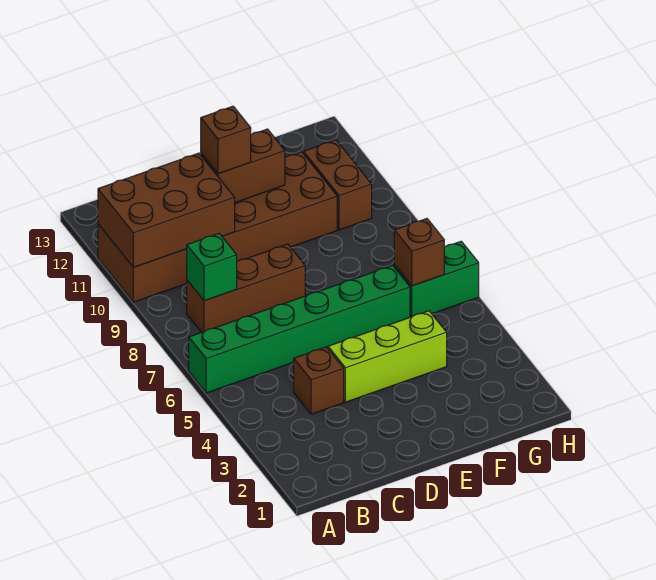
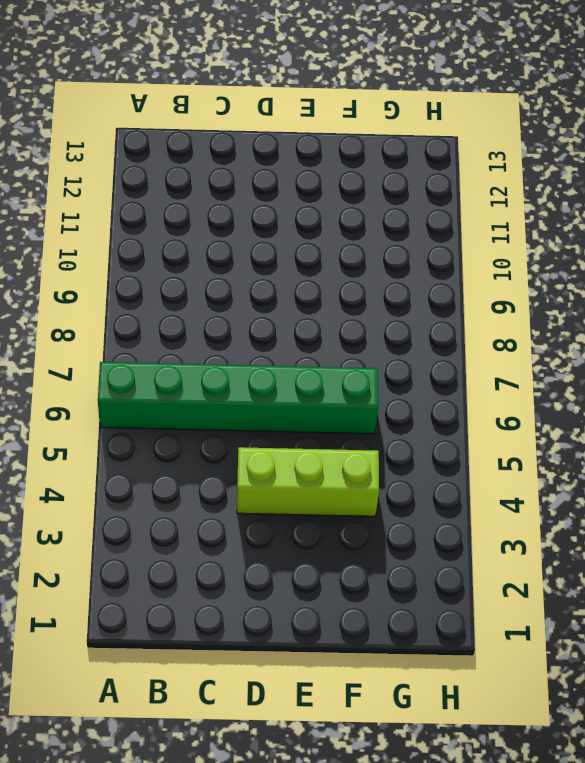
none -> brown 2x6 brick [98,152,337,302]
none -> brown 1x3 brick [187,244,305,332]
none -> brown 1x1 brick [294,347,344,414]

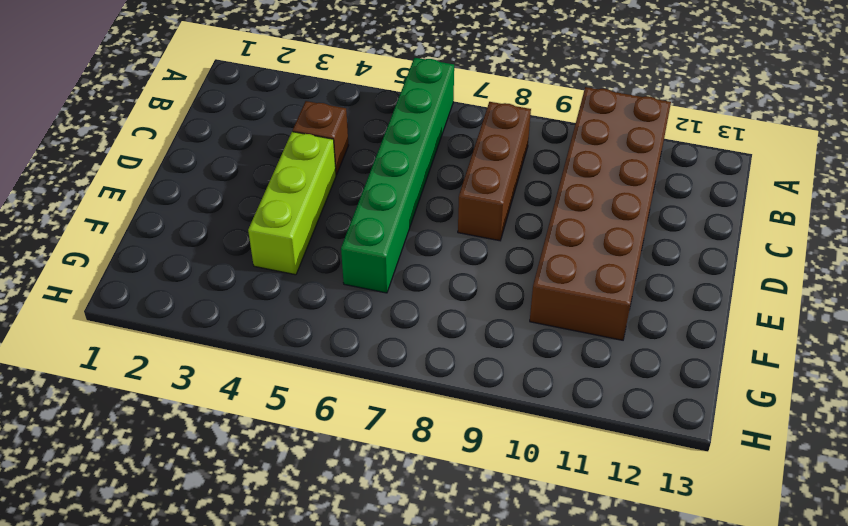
none -> green 1x2 brick [394,241,479,317]
none -> brown 1x2 brick [304,140,372,230]
none -> brown 2x3 brick [98,153,235,267]

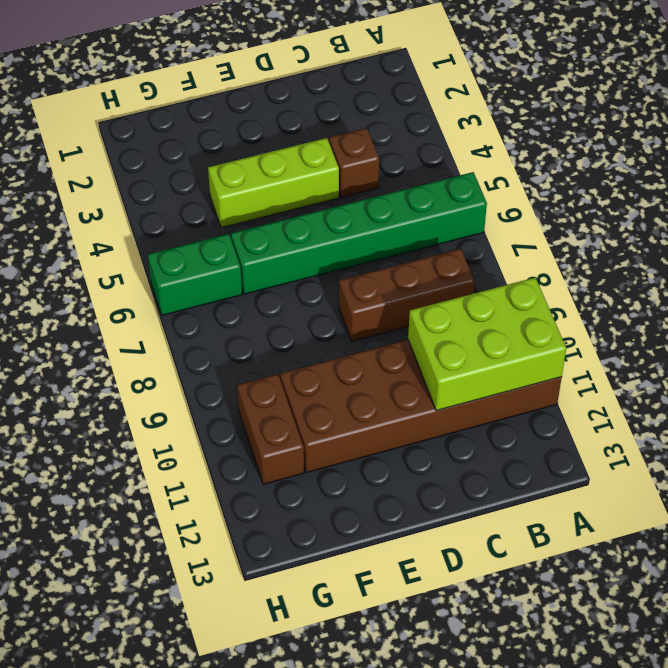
lime 2x3 brick [408,277,566,411] -> brown 2x3 brick [98,153,235,267]
none -> green 1x1 brick [187,233,237,301]
none -> brown 1x2 brick [201,129,285,203]
none -> brown 1x1 brick [394,219,444,286]

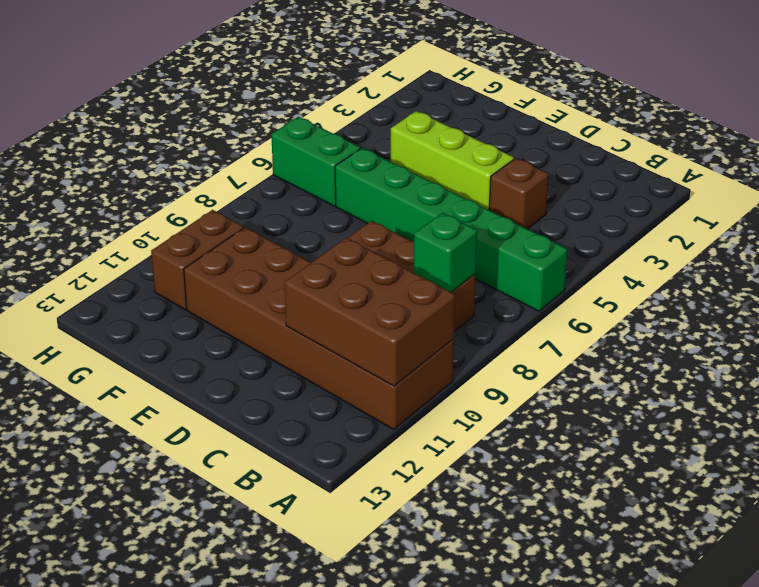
none -> brown 1x2 brick [201,129,285,203]
none -> brown 1x1 brick [394,219,444,286]
none -> brown 1x1 brick [201,106,251,174]

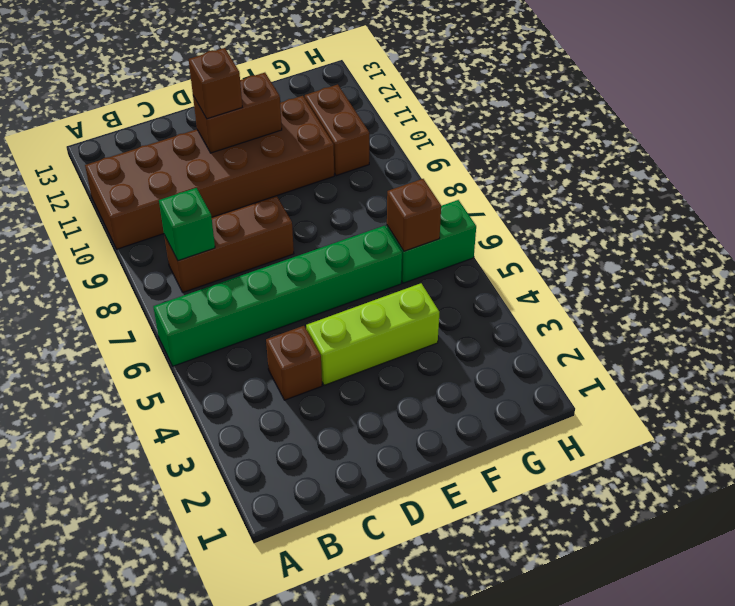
none -> brown 2x3 brick [98,153,235,267]

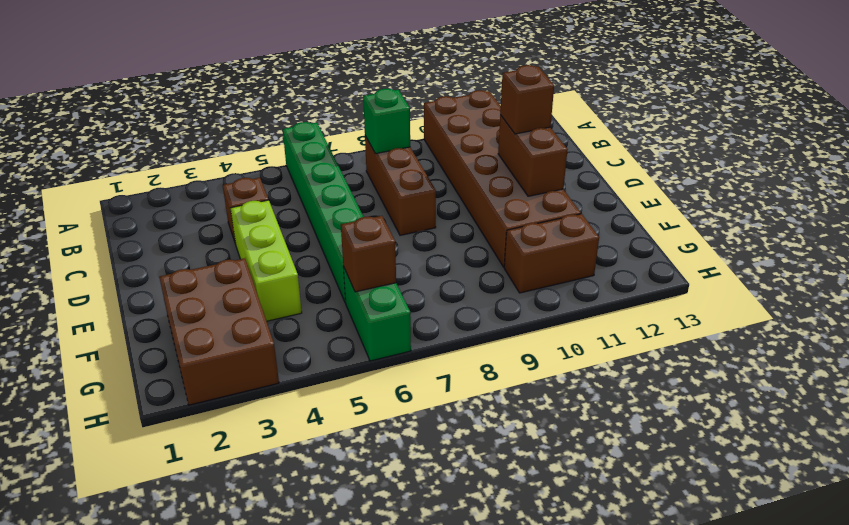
brown 2x3 brick [159,258,279,405] -> brown 2x3 brick moved to [98,153,235,267]

